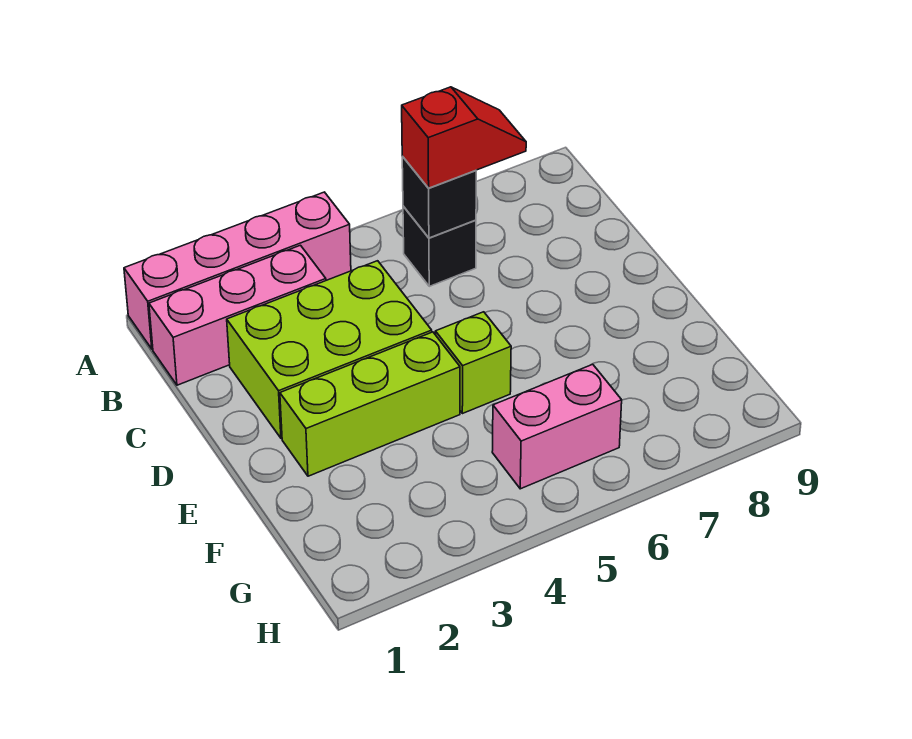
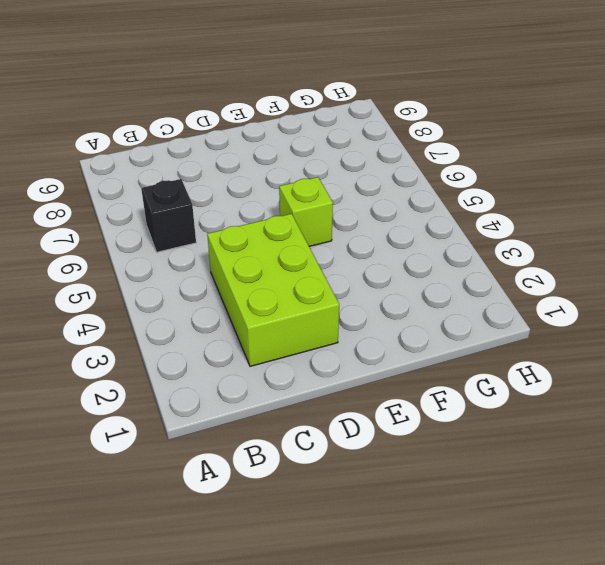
none -> pink 1x4 brick [124,192,351,349]
none -> pink 1x3 brick [149,245,326,385]

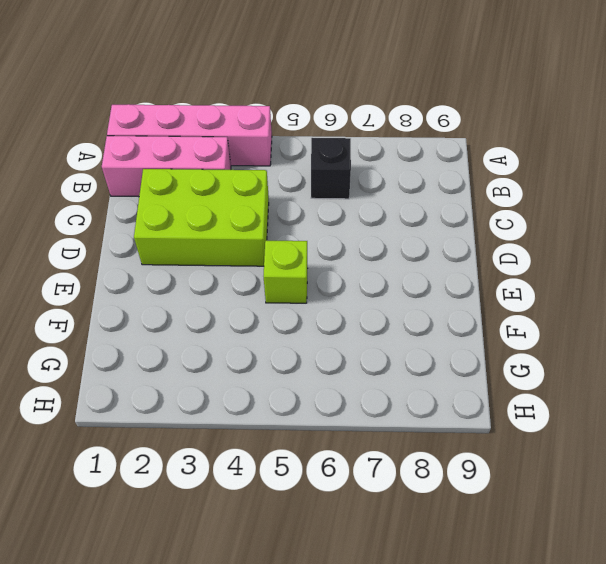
none -> lime 1x3 brick [280,332,460,476]
none -> pink 1x2 brick [492,364,622,489]

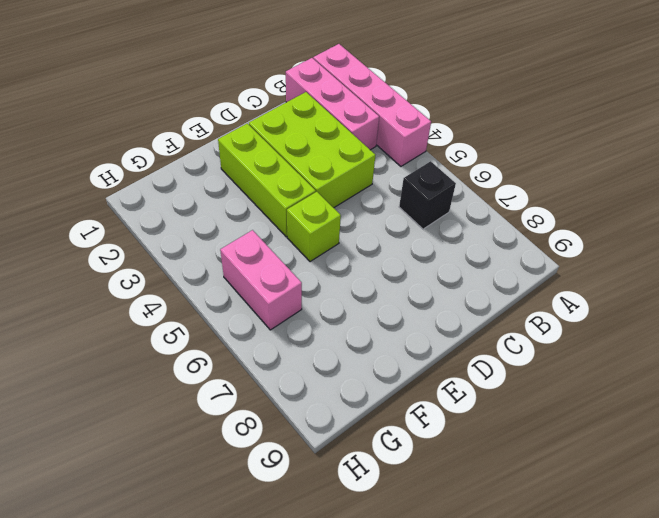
none -> black 1x1 brick [402,157,476,238]
none -> red 1x2 slope [402,87,526,188]

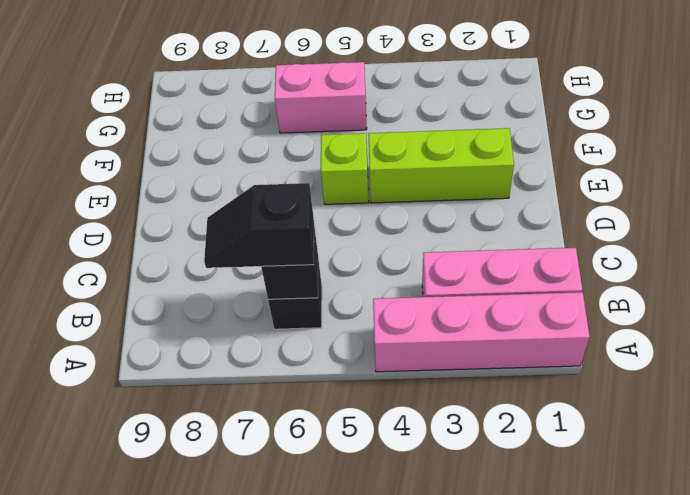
black 1x2 slope [204,183,314,268] -> red 1x2 slope [402,87,526,188]
none -> lime 2x3 brick [227,261,432,438]

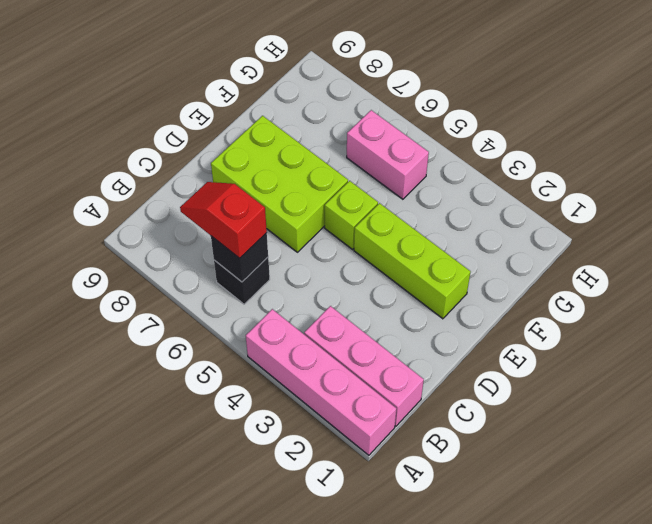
lime 2x3 brick [211,116,348,252] -> lime 2x3 brick moved to [227,261,432,438]

